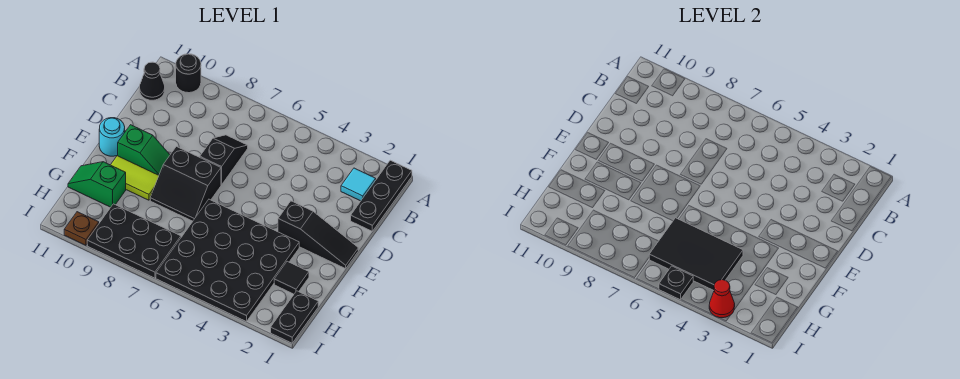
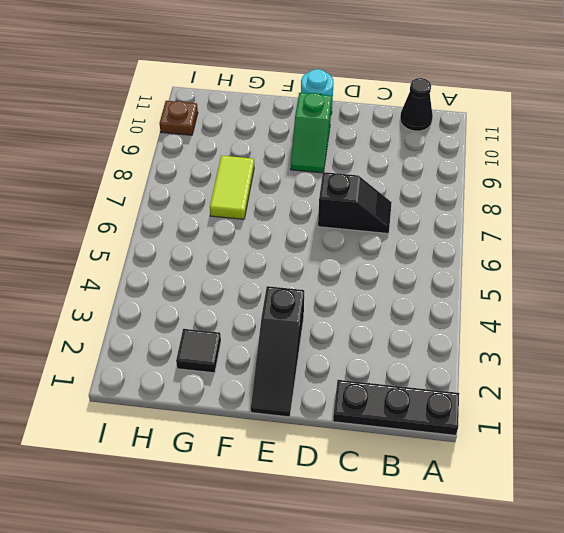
lime 1x2 tile [210,155,254,219] -> lime 1x2 tile moved to [111,156,159,200]
none -> black 1x1 round brick [176,54,201,93]
none -> cyan 1x1 tile [341,168,376,201]
none -> black 2x2 slope [150,146,221,221]

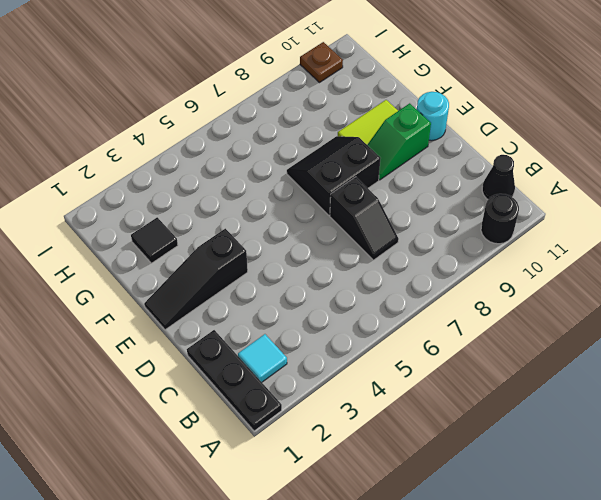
none -> black 4x4 plate [156,199,299,322]
none -> green 1x2 slope [68,162,126,207]
none -> black 1x2 plate [271,291,318,343]

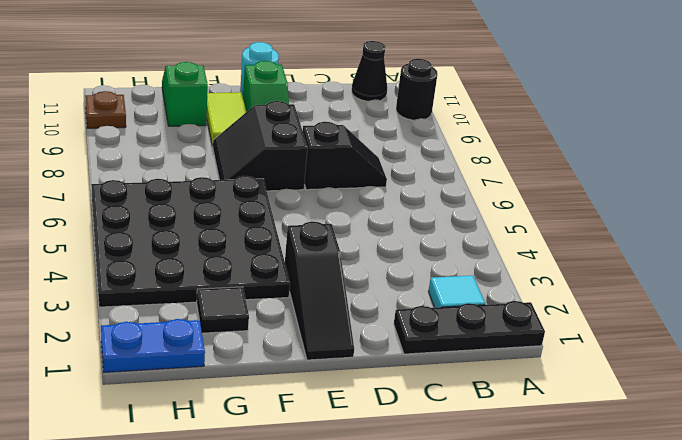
blue 1x2 plate [101,319,205,372] -> black 1x2 plate [271,291,318,343]
none -> black 2x3 plate [87,204,181,278]
none -> black 2x3 tile [649,218,743,290]
none -> red 1x1 cone [709,280,735,318]

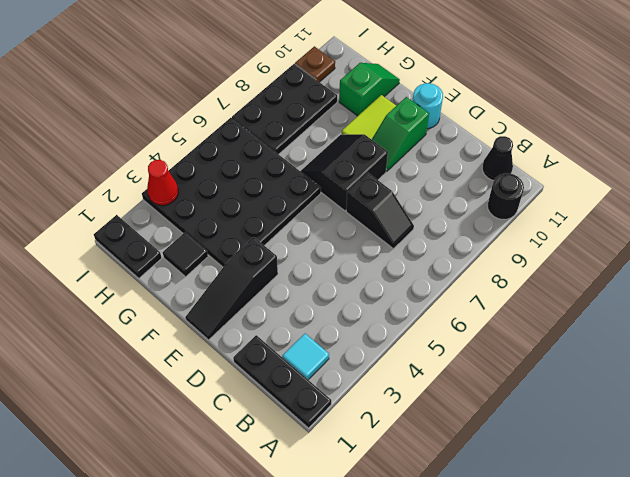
none -> black 2x3 tile [649,218,743,290]
none -> black 1x1 plate [659,266,693,300]

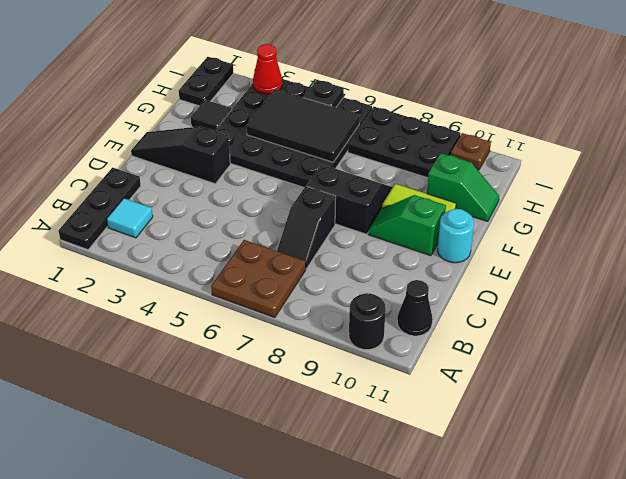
brown 2x2 plate [211,240,306,318] -> none

